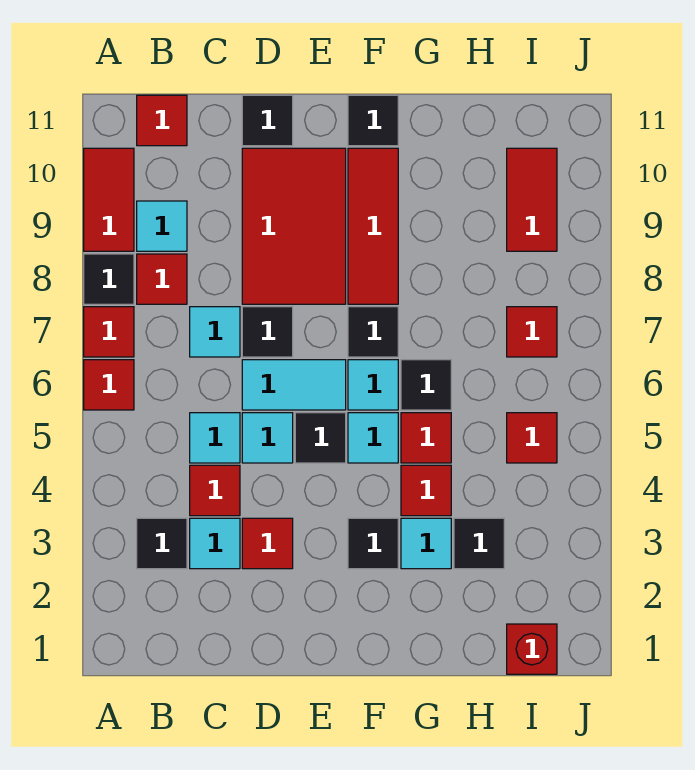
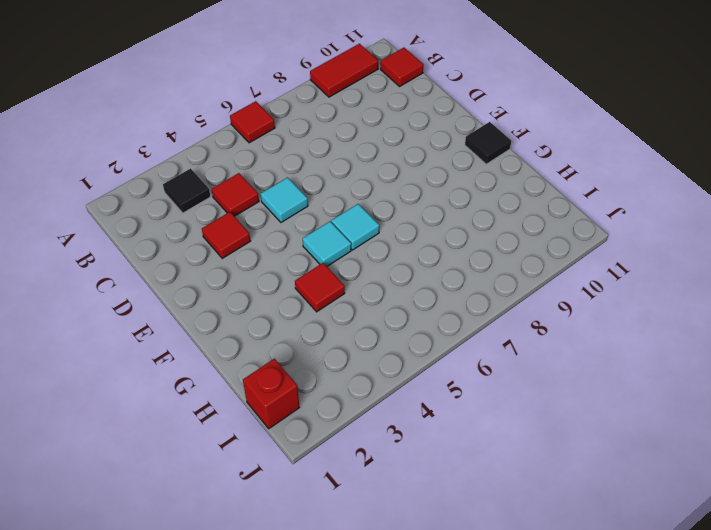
none -> red 1x1 tile [84,307,134,357]
none -> black 1x1 tile [84,254,134,304]
none -> red 1x1 tile [137,254,187,304]
none -> cyan 1x1 tile [137,201,187,251]

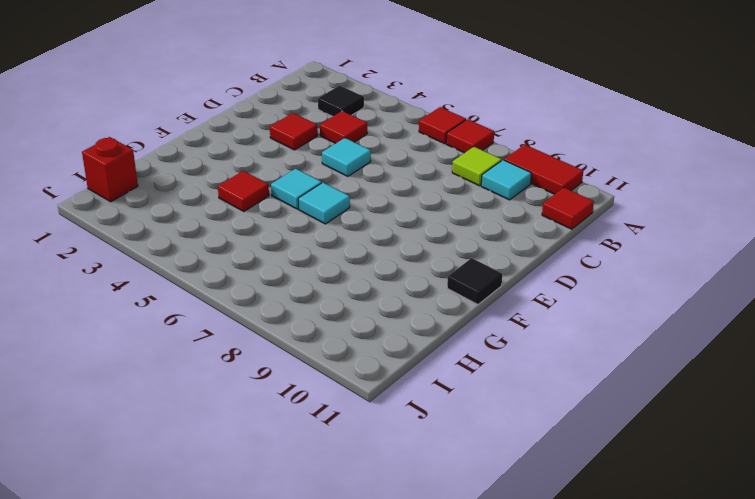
lime 1x1 tile [452,147,502,186] -> red 1x1 tile [137,254,187,304]
none -> black 1x1 tile [84,254,134,304]
none -> cyan 1x1 tile [190,518,240,569]
none -> cyan 1x1 tile [190,413,240,463]
none -> cyan 1x1 tile [190,307,240,357]

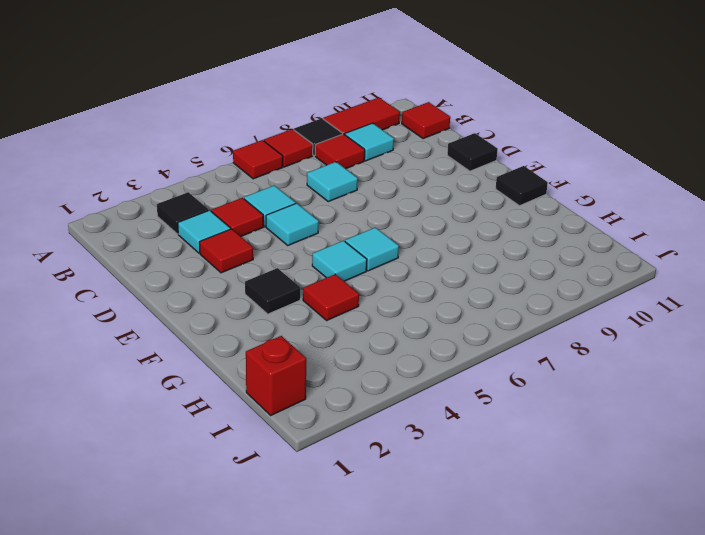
none -> cyan 1x2 tile [242,360,346,410]
none -> black 1x1 tile [242,307,293,357]
none -> red 2x3 tile [242,148,346,304]
none -> black 1x1 tile [295,413,346,463]

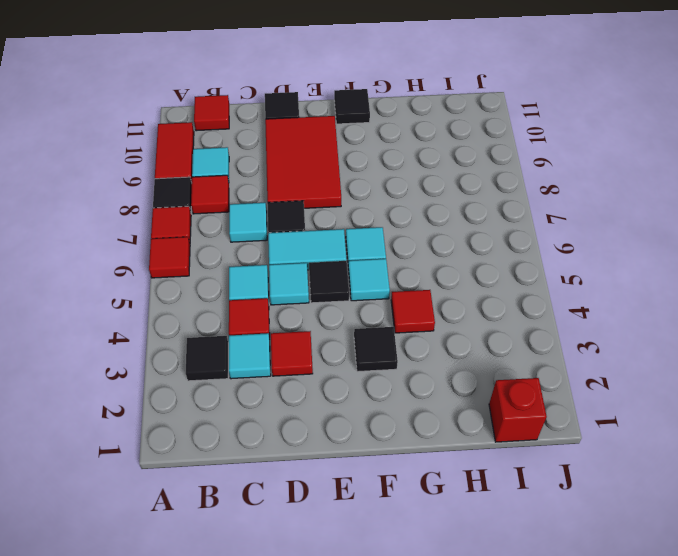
none -> black 1x1 tile [348,307,398,357]
none -> red 1x3 tile [348,148,398,304]
none -> cyan 1x1 tile [401,518,451,569]
none -> red 1x1 tile [401,413,451,463]

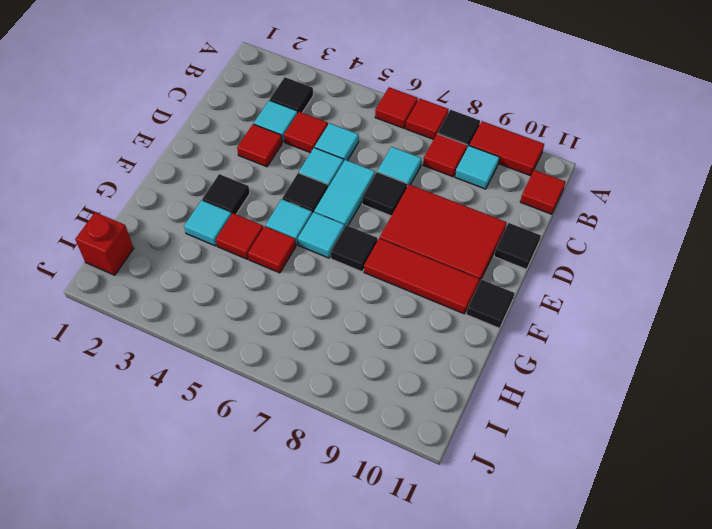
none -> black 1x1 tile [401,360,451,410]
none -> black 1x1 tile [454,518,504,569]
none -> red 1x1 tile [507,413,557,463]
none -> red 1x1 tile [507,307,557,357]

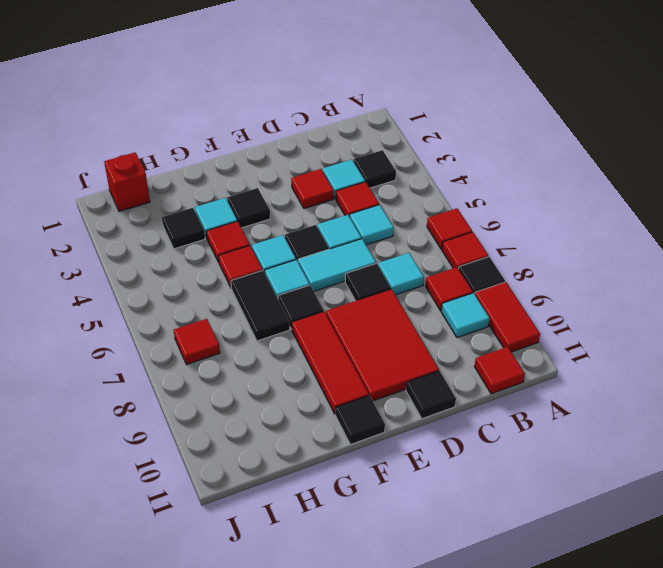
black 1x2 tile [231,270,290,341] -> black 1x1 tile [401,360,451,410]
none -> red 1x1 tile [507,413,557,463]
none -> red 1x2 tile [507,148,557,251]

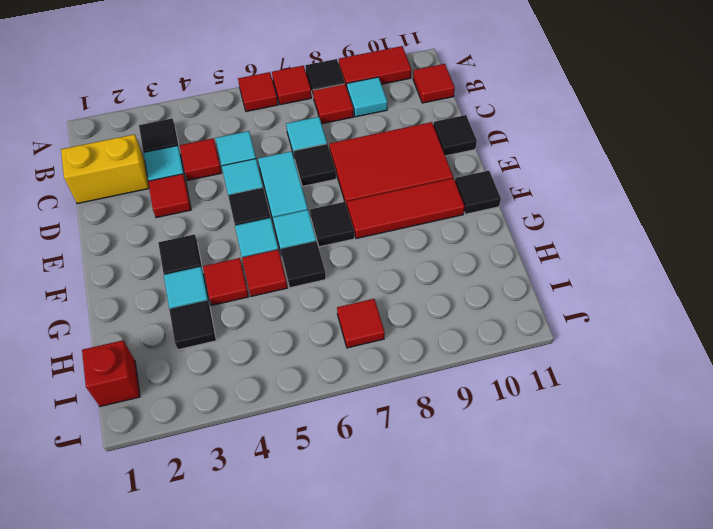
yellow 1x2 brick [61,134,149,204] -> none
none -> red 1x1 tile [507,413,557,463]
none -> red 1x2 tile [507,148,557,251]

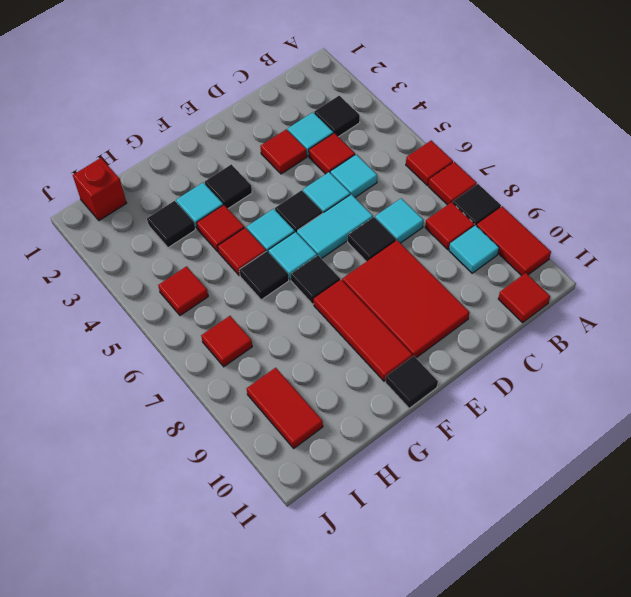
none -> black 1x1 tile [242,95,293,146]

